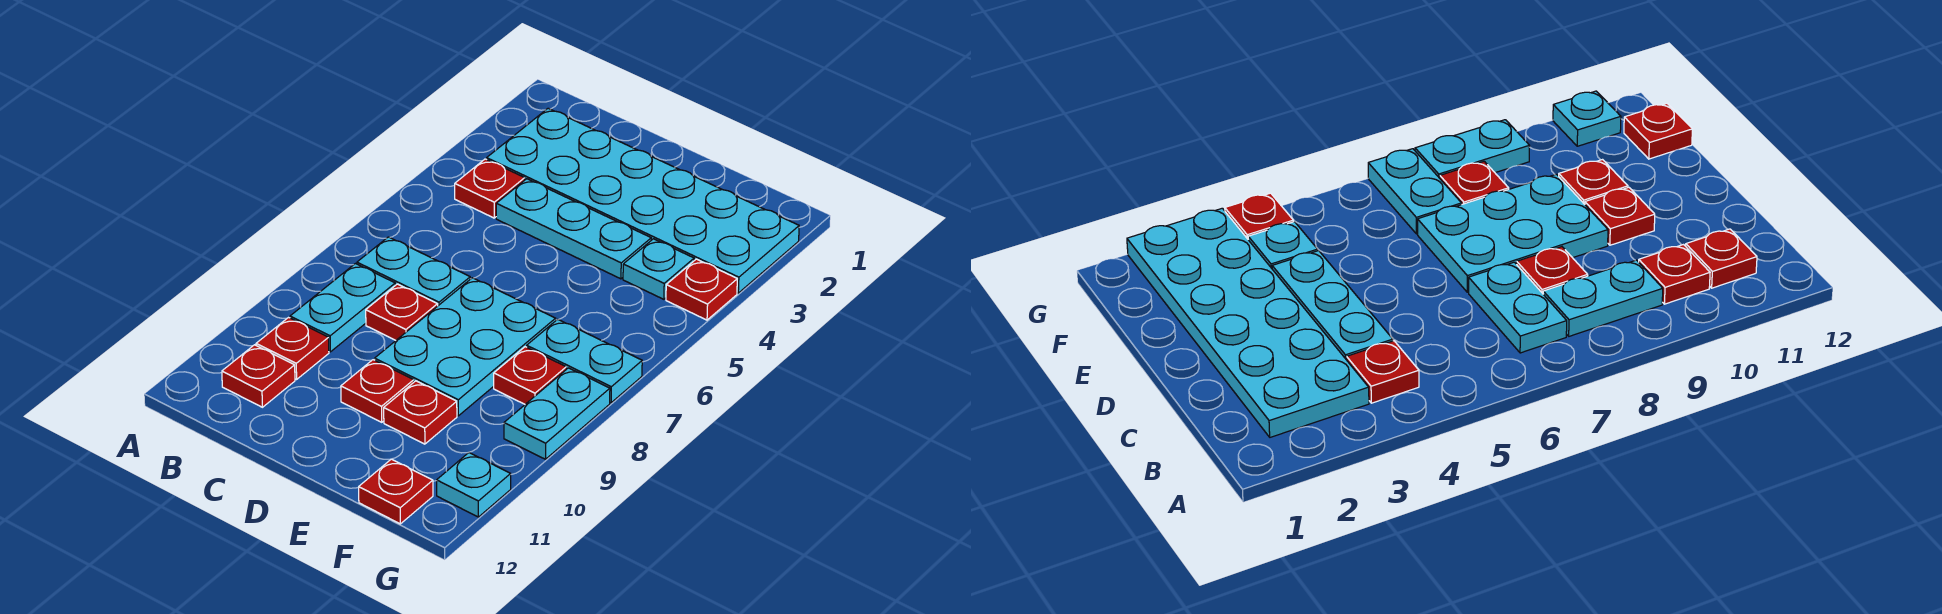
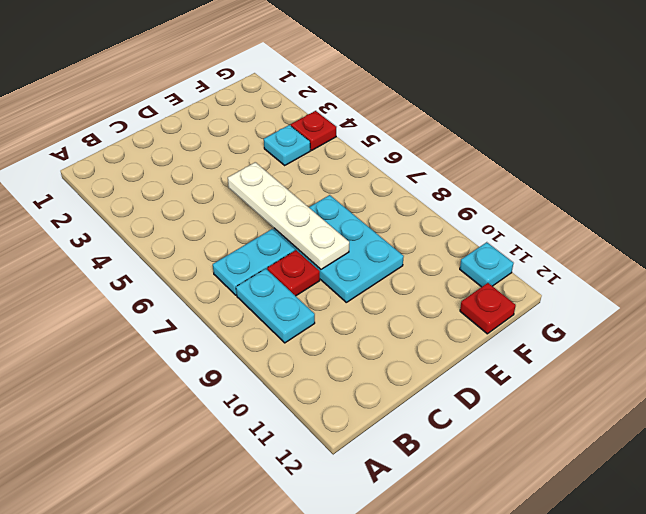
white 1x4 plate [228,162,349,269] -> none
none -> cyan 2x6 plate [487,108,799,293]
none -> red 1x1 plate [455,159,525,218]
none -> red 1x1 plate [256,318,329,379]

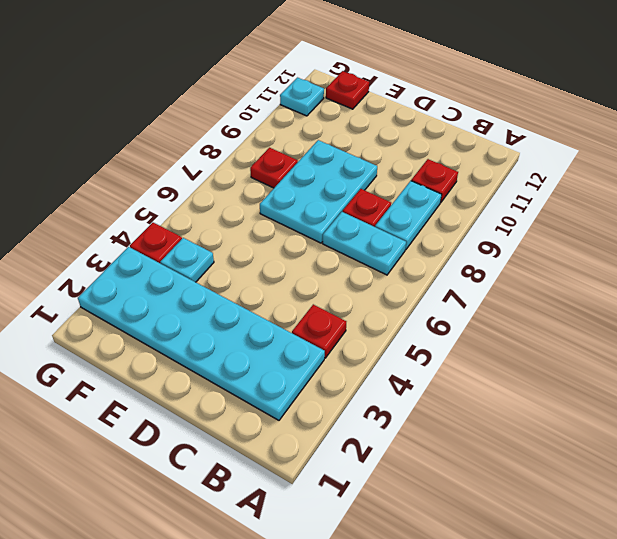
none -> red 1x1 plate [222,345,295,407]
none -> cyan 1x3 plate [496,179,651,279]
none -> red 1x1 plate [341,360,414,422]

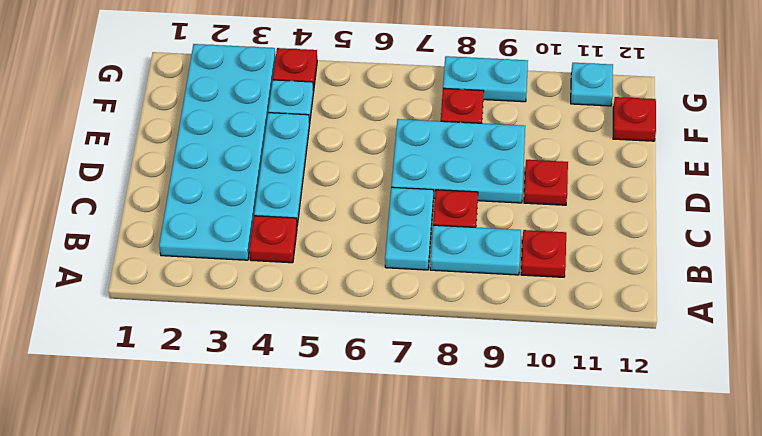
none -> red 1x1 plate [222,345,295,407]
none -> red 1x1 plate [384,381,457,444]
none -> cyan 1x2 plate [527,319,642,403]

